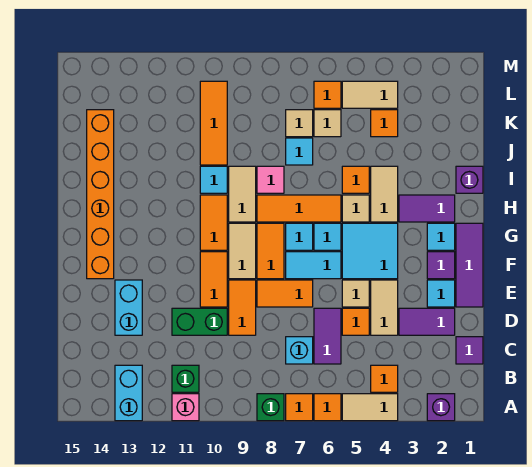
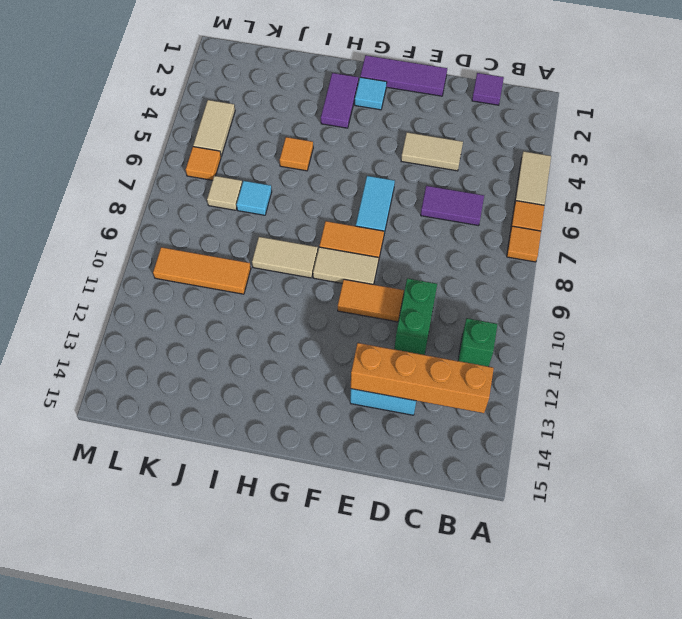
orange 1x4 brick [351,343,494,413] -> none
none -> purple 1x1 brick [427,394,455,421]
none -> green 1x1 brick [257,394,284,421]
none -> pink 1x1 brick [172,394,199,421]
none -> cyan 1x2 brick [115,365,142,421]

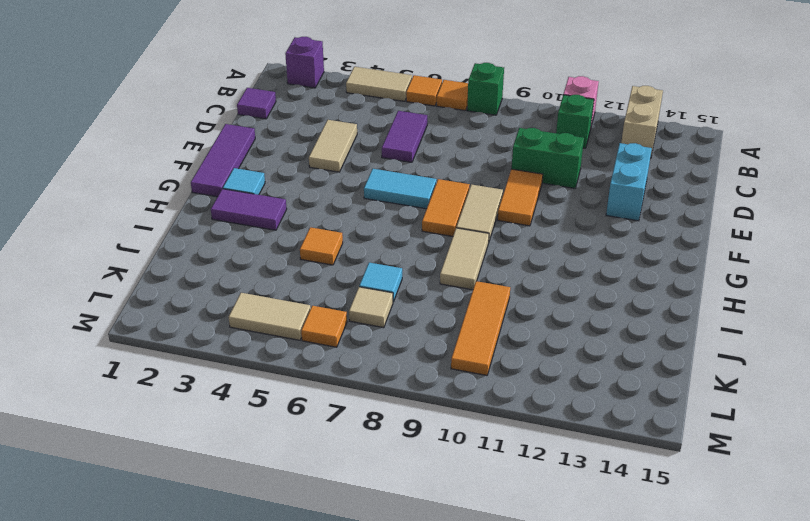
tan 1x2 brick [621,86,663,158] -> cyan 1x2 brick [115,365,142,421]
none -> orange 1x1 tile [371,365,398,392]
none -> cyan 1x1 brick [286,337,313,364]
none -> purple 1x2 tile [399,308,455,335]
none -> orange 1x1 tile [342,308,369,335]

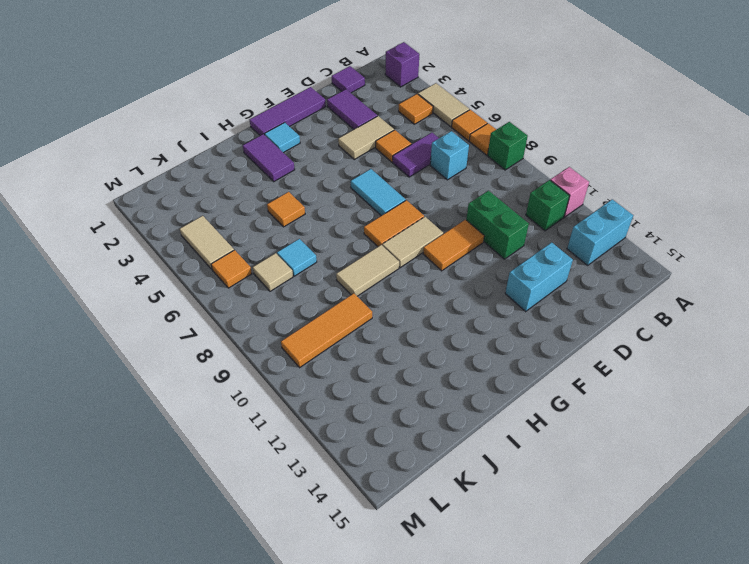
none -> orange 1x2 tile [229,280,256,335]
none -> cyan 1x1 tile [427,280,455,307]
none -> tan 1x1 tile [342,280,369,307]
none -> orange 1x2 tile [257,280,313,307]

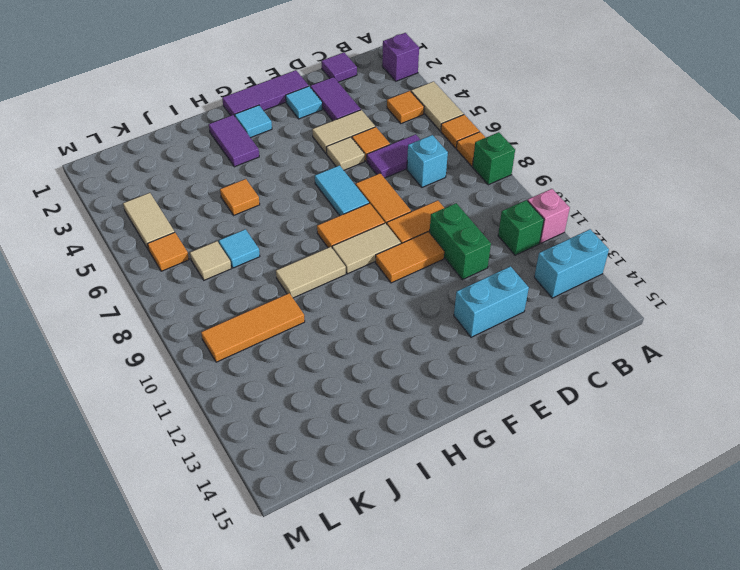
none -> purple 1x1 tile [427,252,455,279]
none -> cyan 2x2 tile [342,223,398,279]
none -> orange 1x6 brick [87,110,114,279]
none -> cyan 1x1 tile [314,223,341,250]

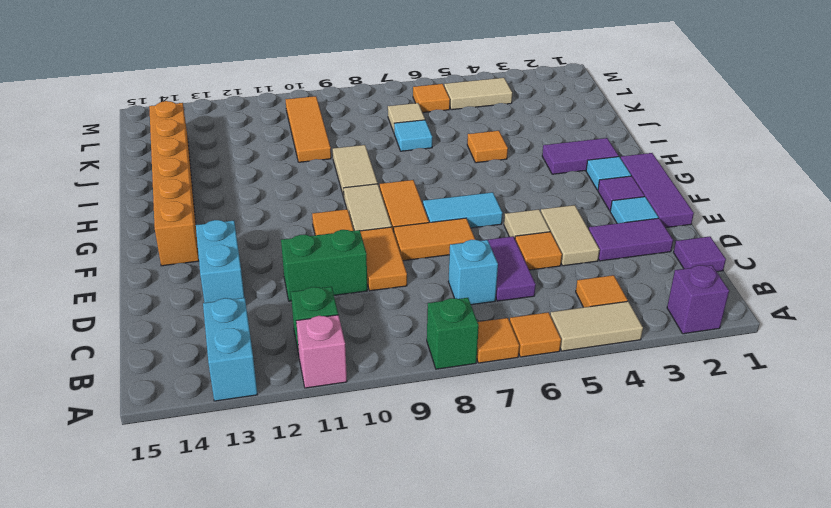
none -> cyan 2x2 tile [342,223,398,279]
none -> cyan 1x1 tile [314,223,341,250]
none -> cyan 1x1 tile [286,223,313,250]
none -> orange 1x2 tile [200,195,227,250]

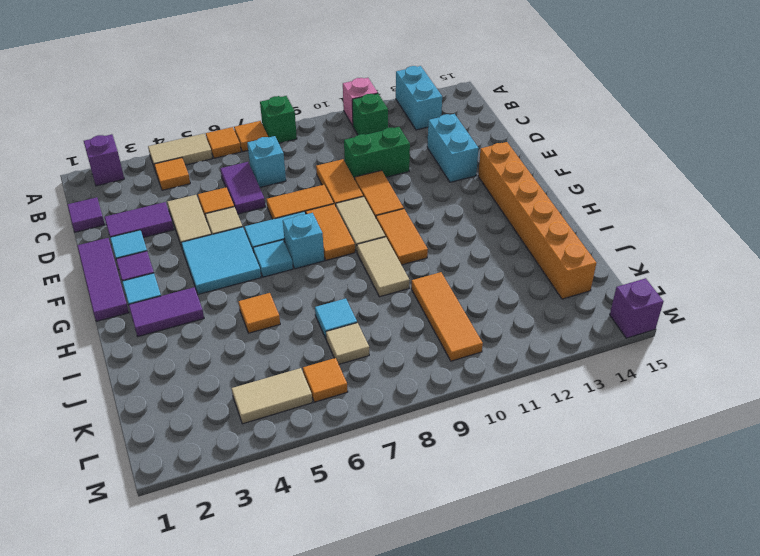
cyan 1x1 brick [283,213,324,269] -> cyan 1x1 tile [286,223,313,250]
purple 1x1 brick [610,278,664,338] -> purple 1x1 brick moved to [456,166,483,193]
none -> tan 1x2 tile [371,166,398,222]
none -> tan 1x1 tile [342,195,369,222]
none -> orange 1x3 tile [257,195,341,222]
none -> pink 1x1 tile [257,166,284,193]

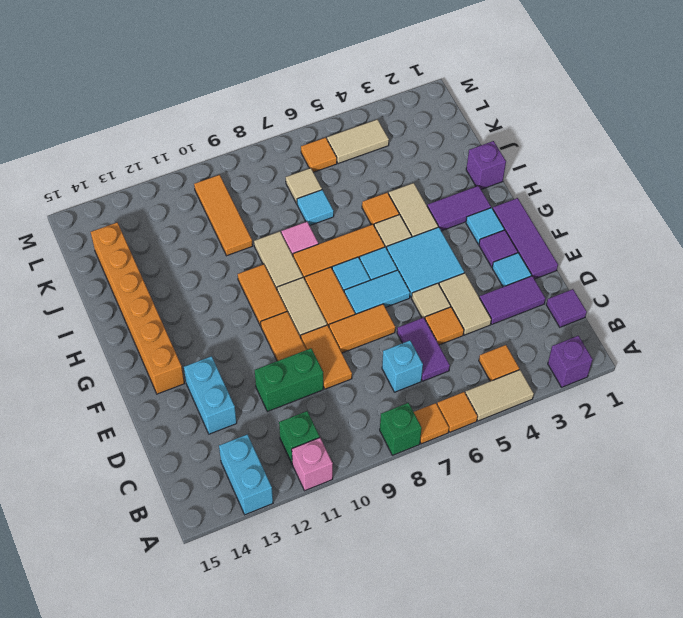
none -> cyan 1x1 tile [200,166,227,193]
none -> orange 1x1 tile [371,110,398,137]
none -> tan 1x1 tile [314,110,341,137]

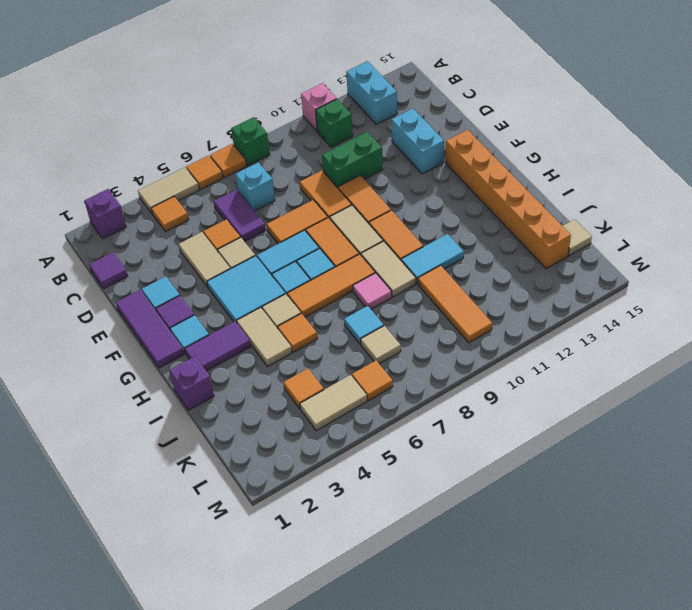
cyan 1x2 tile [401,234,464,284] -> cyan 1x1 tile [200,166,227,193]
tan 1x1 tile [563,219,592,256] -> tan 1x1 tile moved to [314,110,341,137]
none -> purple 1x2 tile [399,308,455,335]

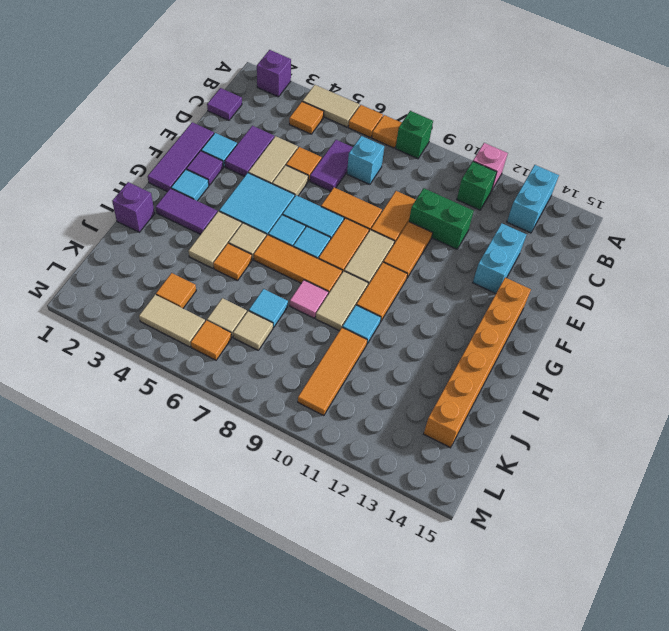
purple 1x2 tile [225,126,274,177] -> purple 1x2 tile turned to [399,308,455,335]

